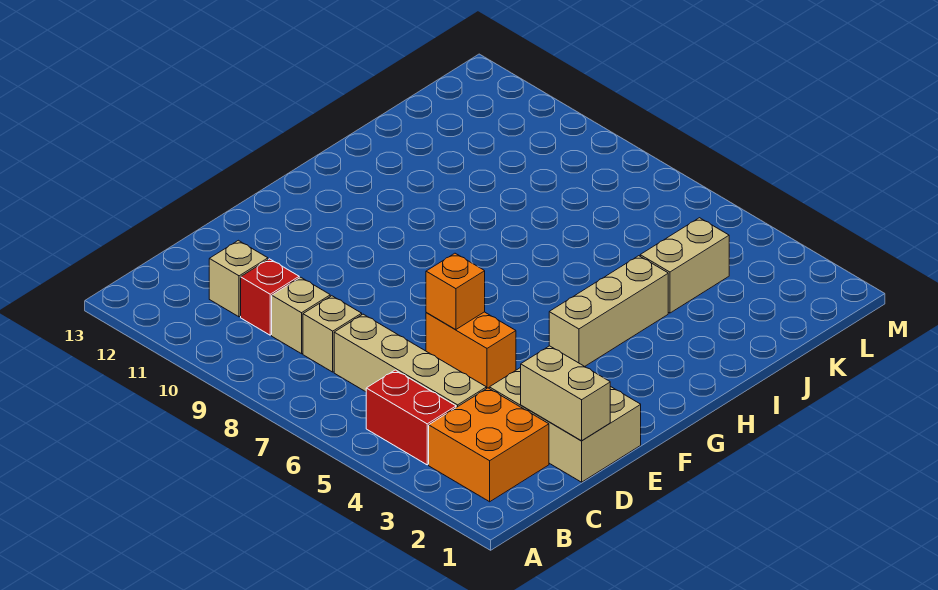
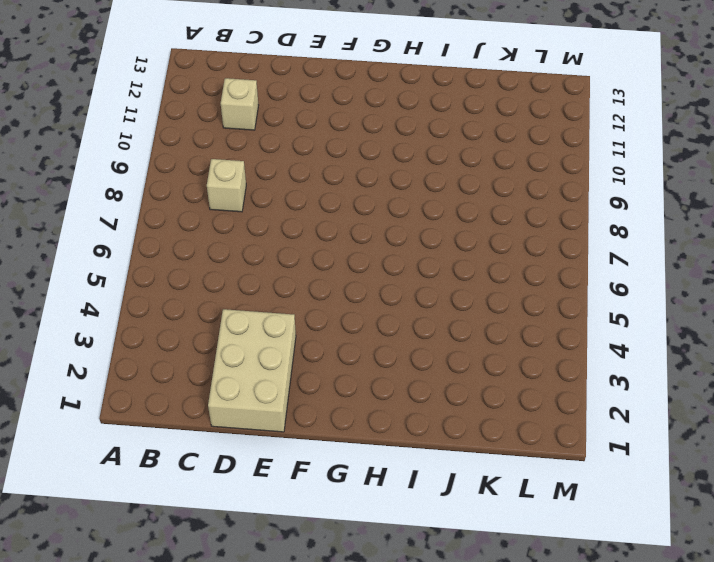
none -> orange 2x2 brick [429,388,549,502]
none -> red 1x2 brick [366,370,456,465]
none -> tan 1x4 brick [334,314,486,408]

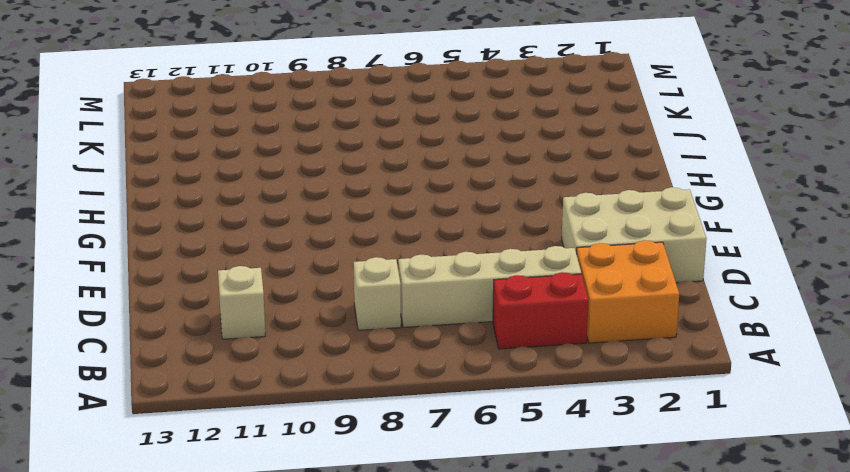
none -> tan 1x1 brick [272,277,330,354]
none -> red 1x1 brick [241,259,299,335]
none -> orange 1x2 brick [426,312,516,389]

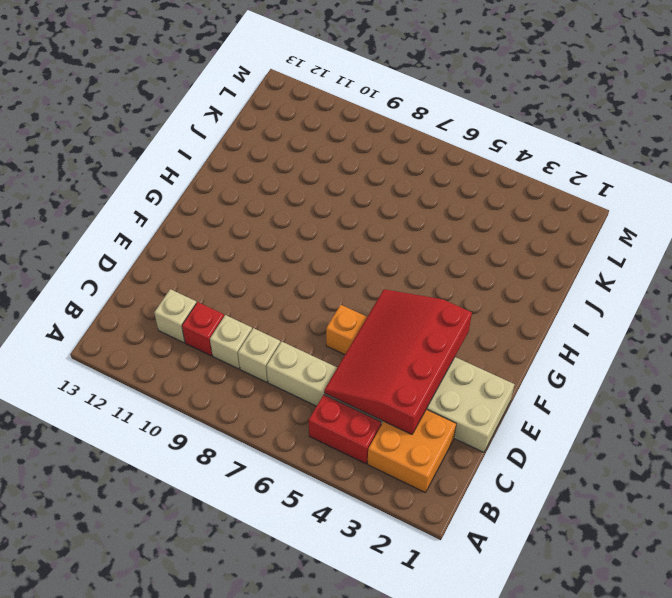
red 3x4 slope [324,289,472,434] -> none
none -> tan 1x3 brick [549,256,668,366]
none -> tan 1x2 brick [640,218,729,313]
none -> tan 1x2 brick [521,346,610,441]

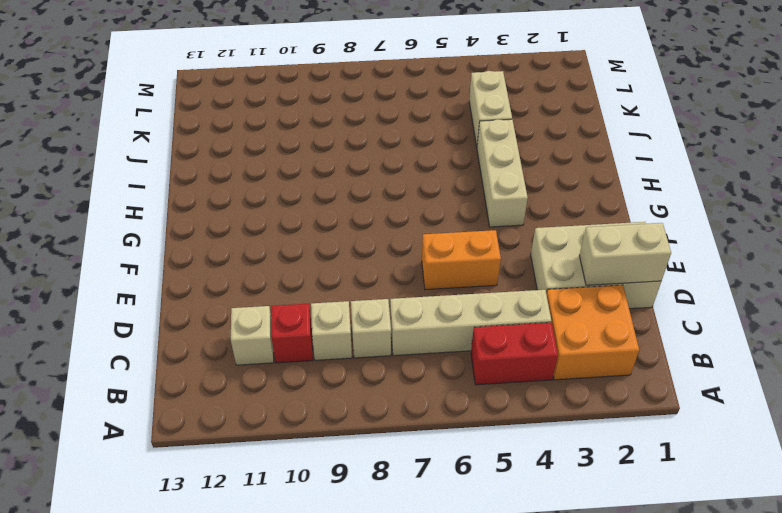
none -> orange 1x1 brick [426,253,485,330]

